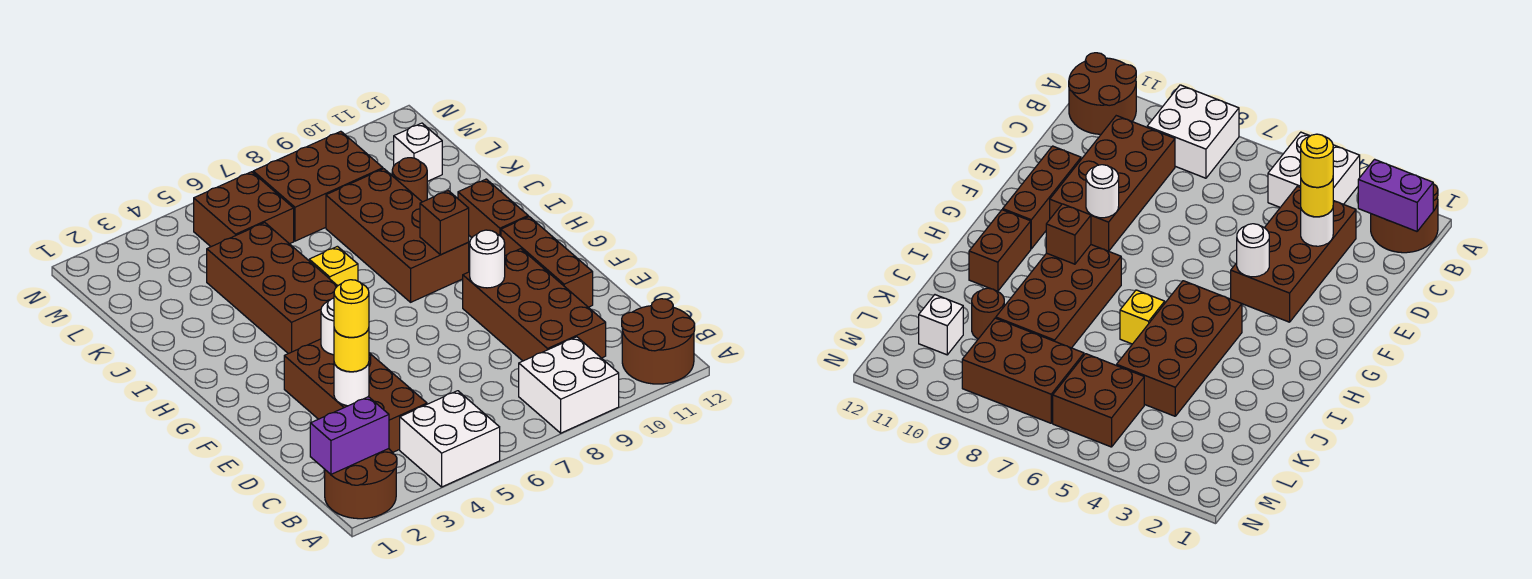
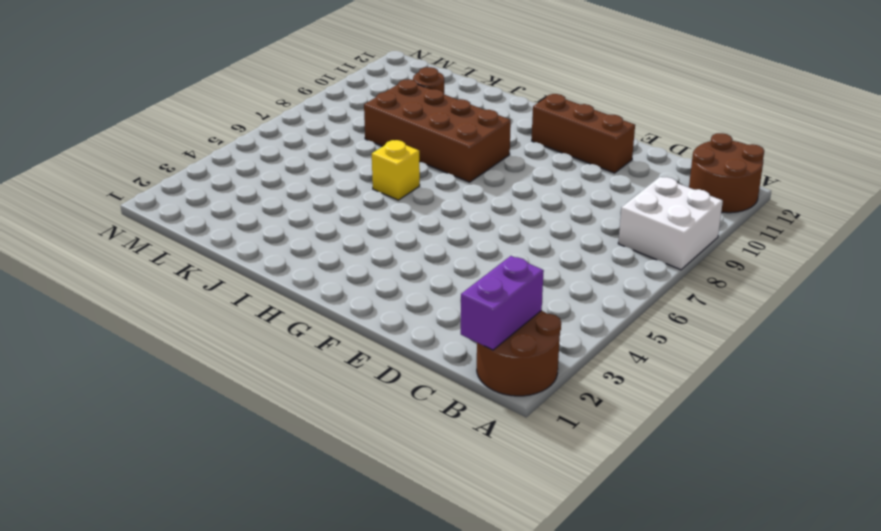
none -> white 2x2 brick [400,391,500,487]
none -> brown 2x4 brick [284,339,427,452]
none -> brown 2x4 brick [463,249,606,361]

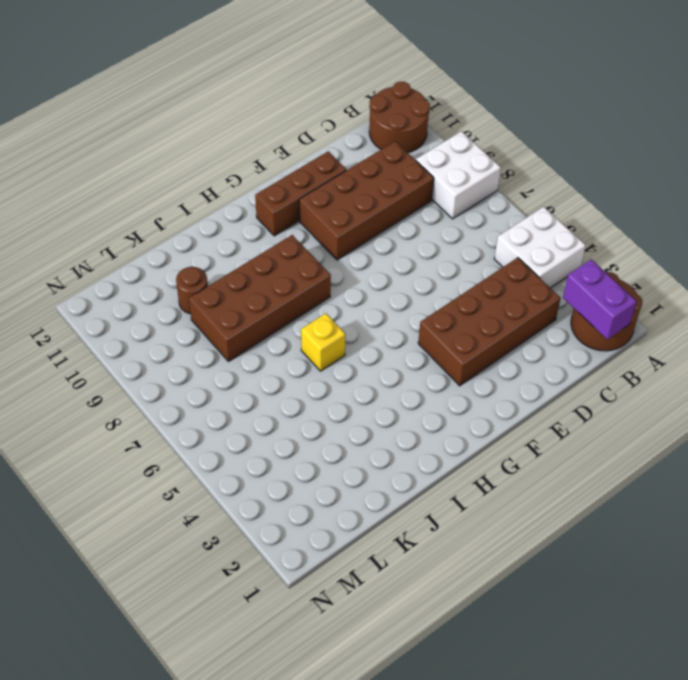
none -> brown 2x4 brick [207,223,337,354]
none -> brown 1x2 brick [458,179,528,238]
none -> brown 2x2 brick [194,172,294,247]

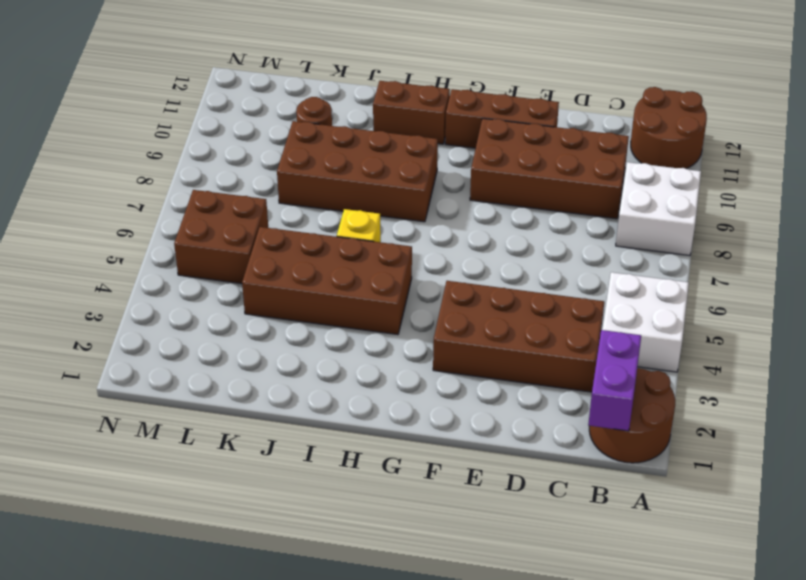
none -> brown 2x3 brick [253,131,383,241]
none -> white 1x1 brick [394,123,442,181]
none -> white 1x1 round brick [334,363,369,406]

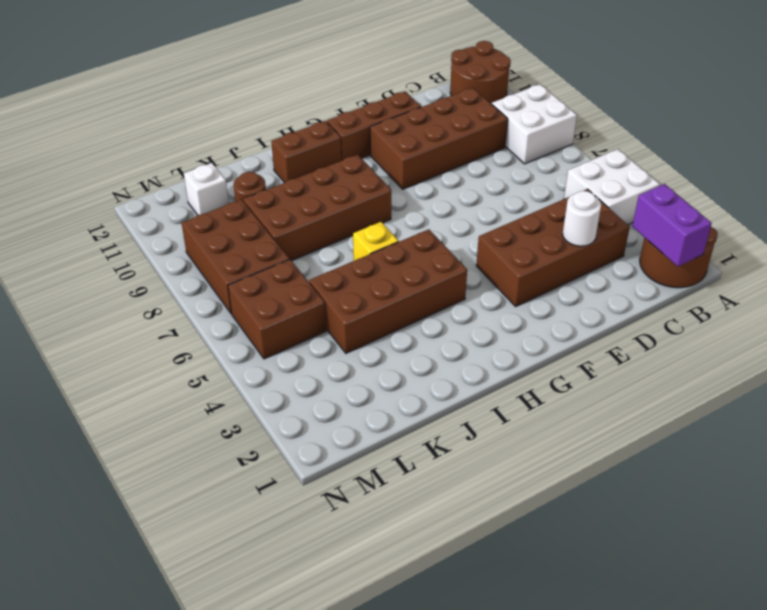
none -> white 1x1 round brick [321,298,334,355]
none -> white 1x1 round brick [470,230,505,288]
none -> brown 1x1 brick [420,191,469,255]

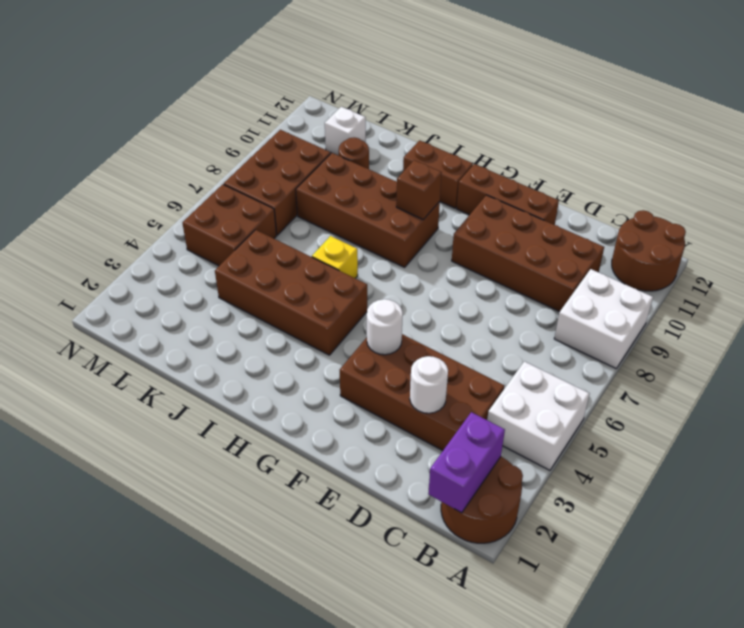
none -> white 1x1 round brick [470,230,505,288]
none -> yellow 1x1 round brick [334,328,369,372]
none -> yellow 1x1 round brick [334,280,369,337]

